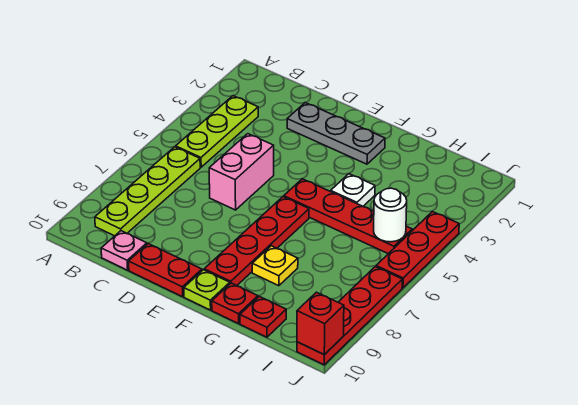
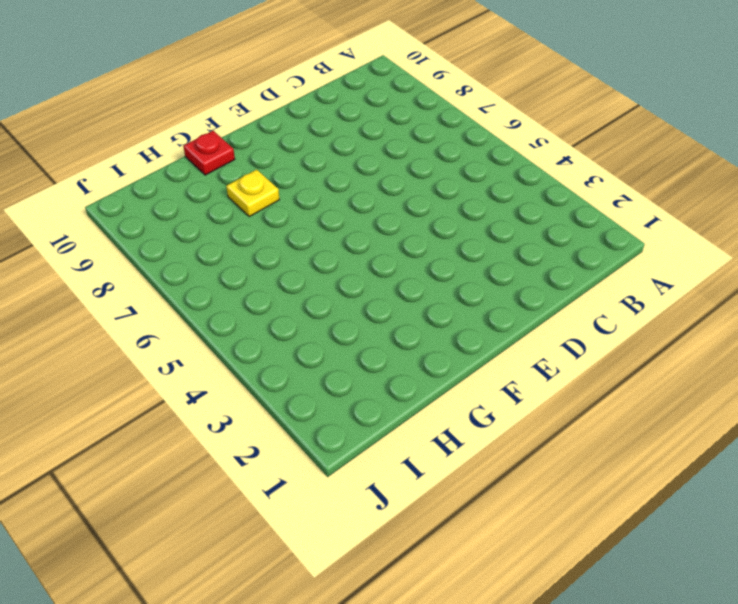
none -> lime 1x3 plate [176,96,258,167]
none -> lime 1x4 plate [95,147,200,236]
none -> pink 1x1 plate [101,231,147,270]

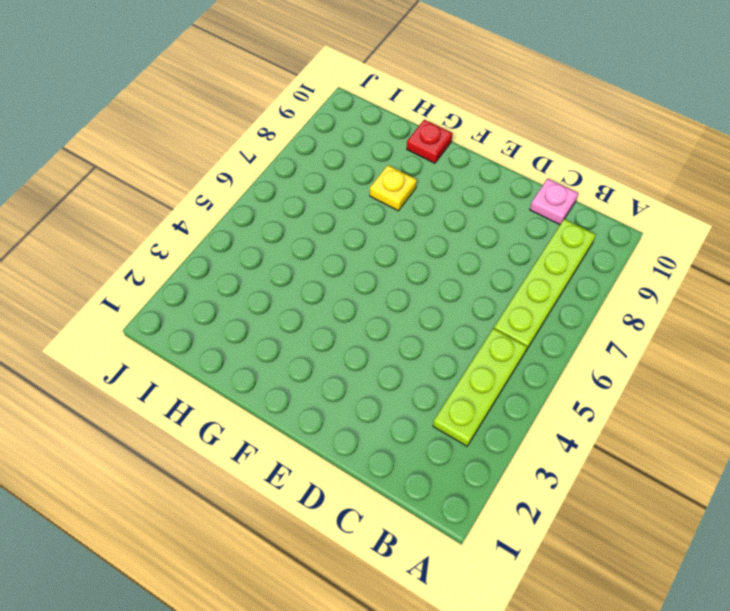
none -> grey 1x3 plate [287,103,385,164]
none -> pink 1x2 brick [209,134,274,210]
none -> red 1x2 plate [129,244,202,297]

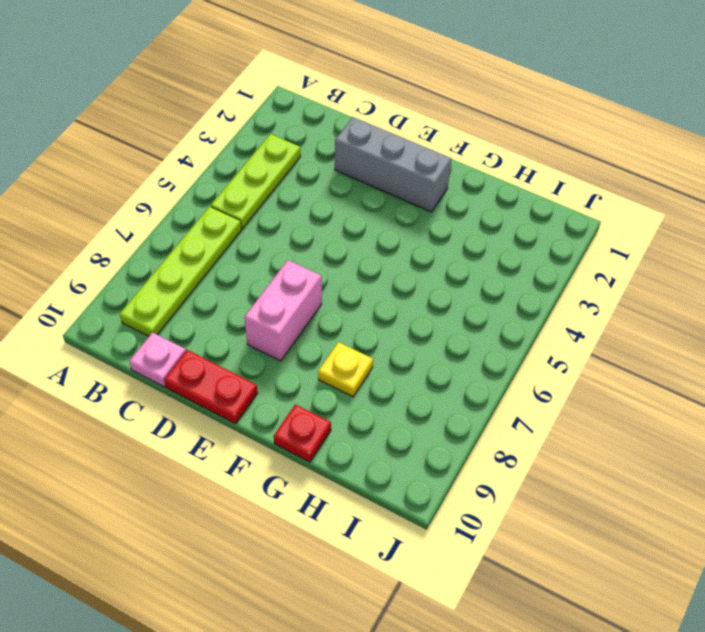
grey 1x3 brick [335,117,451,212] -> grey 1x3 plate [287,103,385,164]
pink 1x2 brick [245,260,322,361] -> pink 1x2 brick moved to [209,134,274,210]
none -> red 1x4 plate [284,179,412,254]
none -> red 1x4 plate [204,197,309,286]
none -> lime 1x1 plate [184,270,230,310]

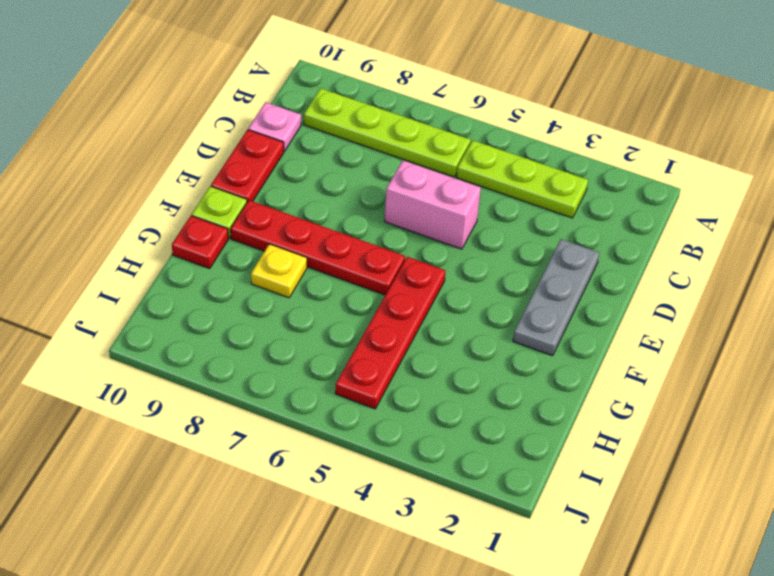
none -> white 1x1 plate [331,174,375,206]
none -> red 1x1 plate [240,296,286,337]
none -> red 1x3 plate [376,212,459,288]

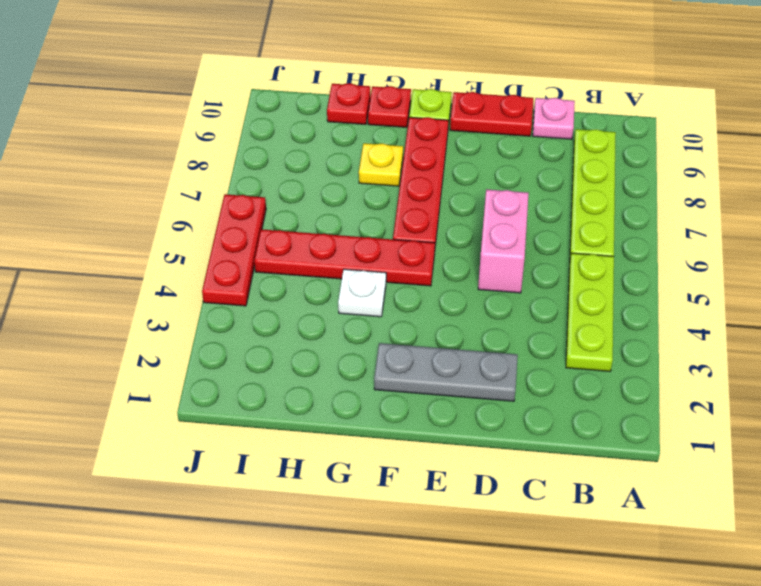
none -> red 1x4 plate [297,267,402,365]
none -> white 1x1 round brick [374,188,407,242]
none -> red 1x1 brick [297,292,344,355]

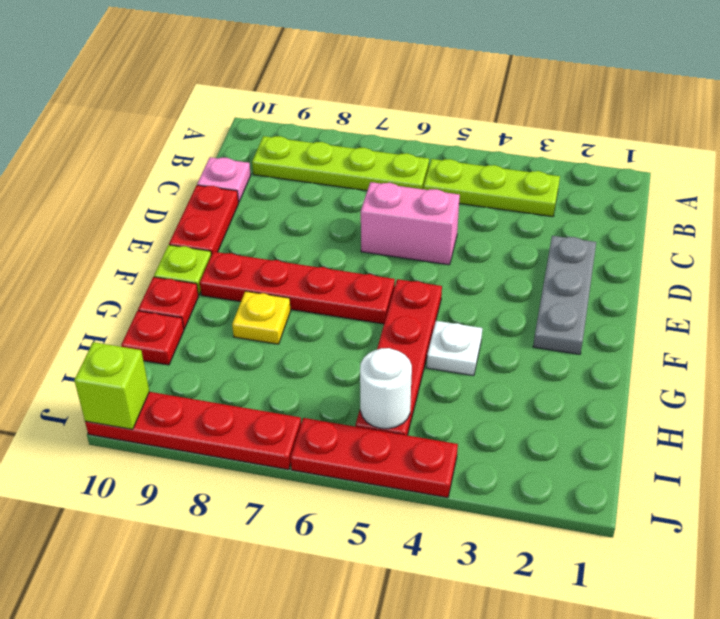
lime 1x1 brick [74,342,149,429] -> red 1x1 brick [297,292,344,355]

